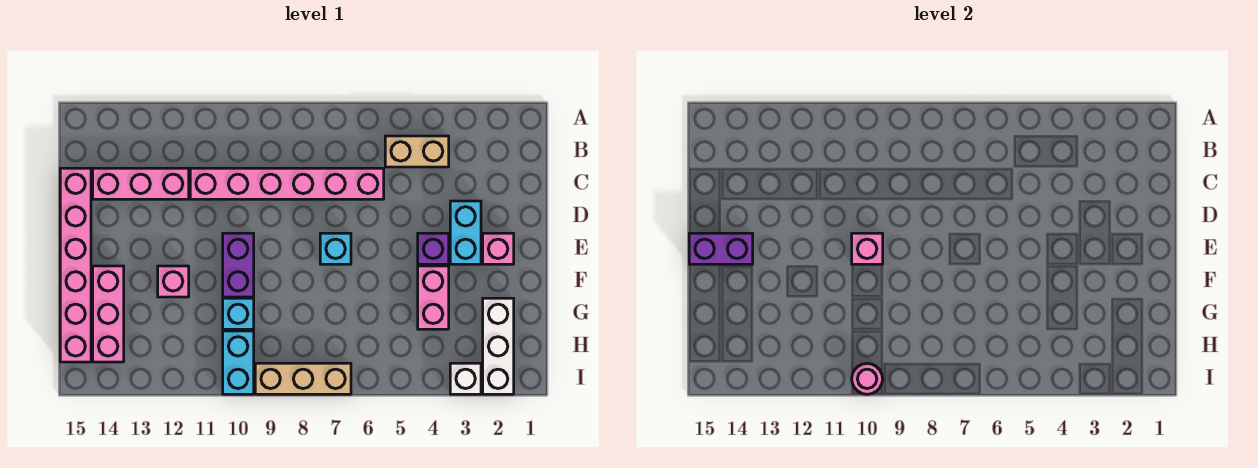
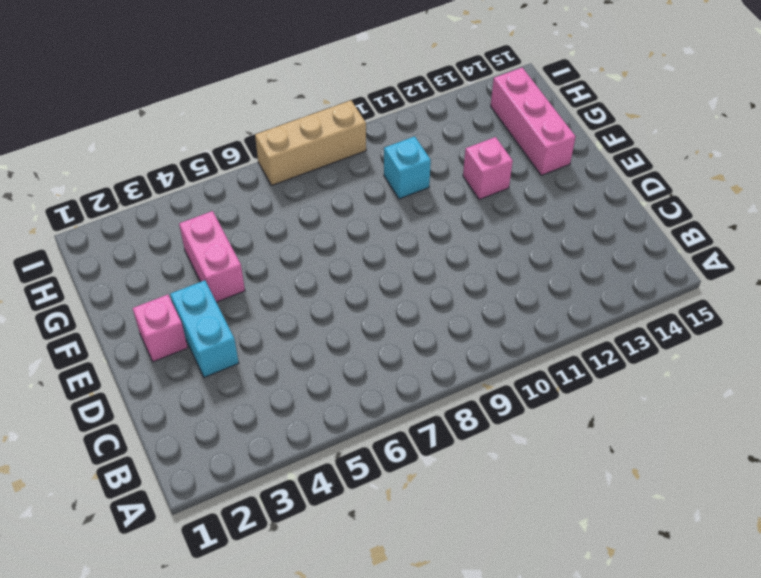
none -> tan 1x2 brick [385,136,449,167]
none -> pink 1x6 brick [190,168,384,199]
none -> pink 1x3 brick [93,168,189,199]

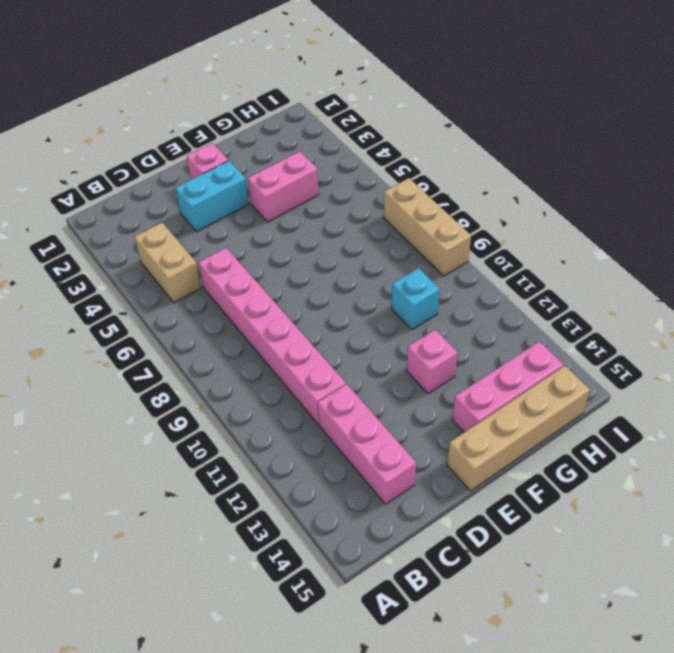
tan 1x4 brick [447,366,590,491] -> pink 1x6 brick [60,168,91,362]
none -> purple 1x1 brick [418,233,449,264]
none -> cyan 1x1 brick [320,233,351,264]
none -> purple 1x2 brick [223,233,254,297]

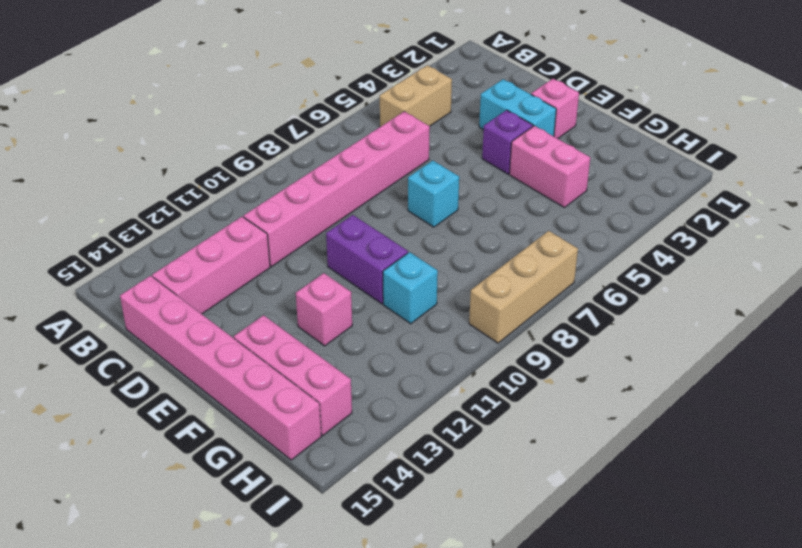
none -> white 1x3 brick [483,298,514,394]
none -> cyan 1x2 brick [223,331,254,394]
none -> white 1x1 brick [450,363,481,394]

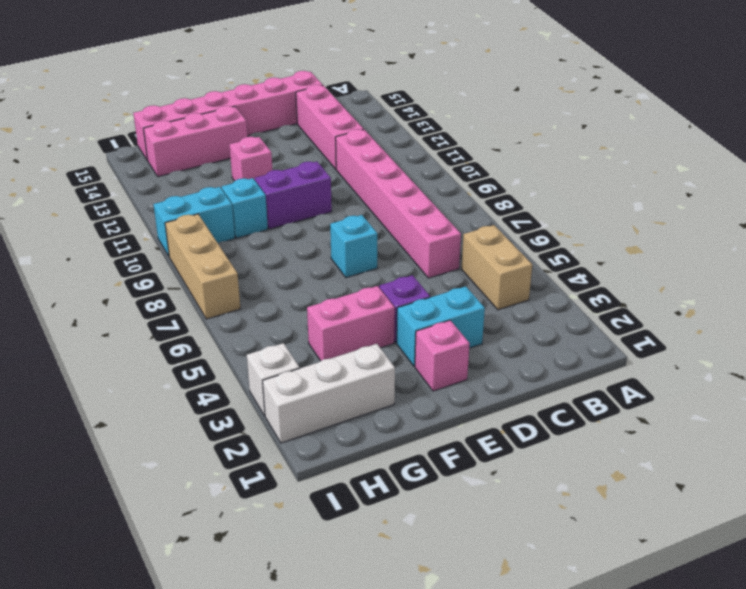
none -> pink 1x1 brick [852,233,883,264]
none -> purple 1x2 brick [689,233,753,264]
none -> pink 1x1 round brick [852,364,883,394]

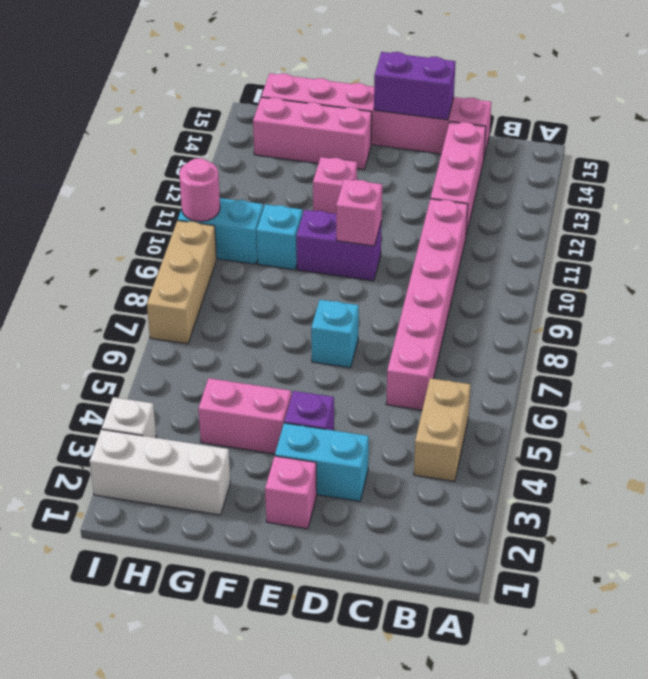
purple 1x2 brick [374,52,456,120] -> purple 1x2 brick turned to [689,233,753,264]

